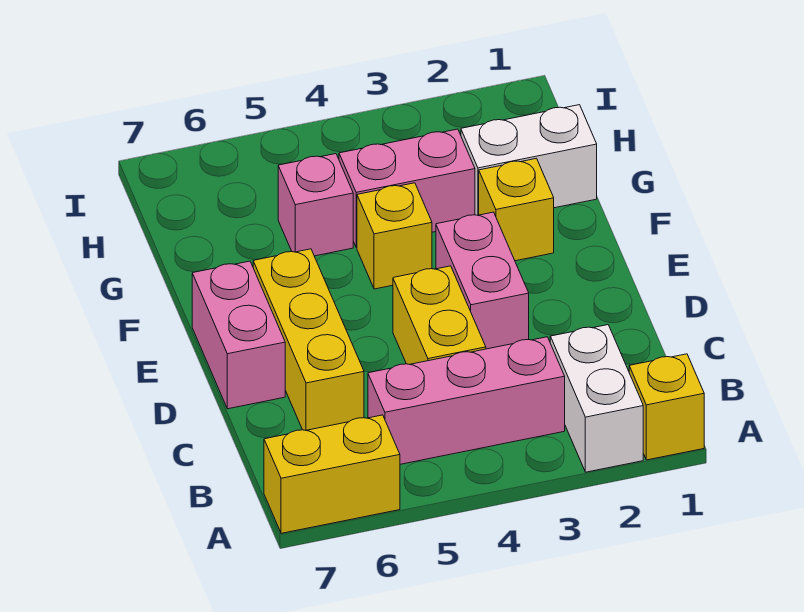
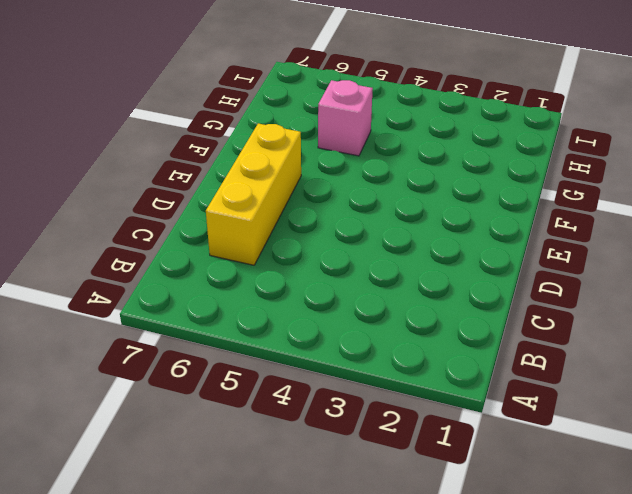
none -> yellow 1x1 brick [629,354,704,460]
none -> white 1x2 brick [550,325,643,472]
none -> yellow 1x2 brick [264,415,400,533]

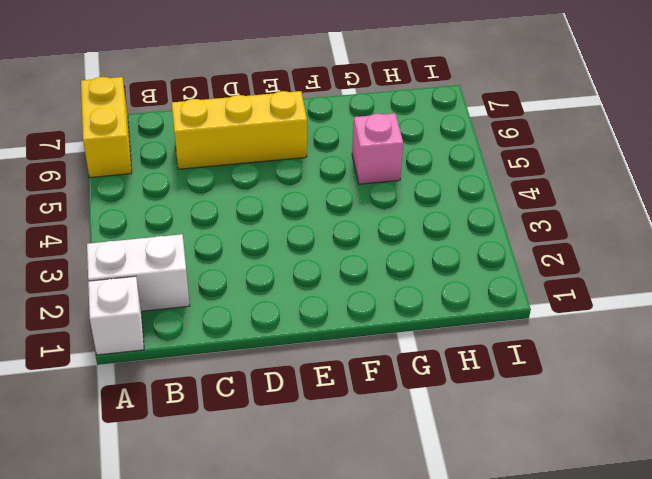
white 1x1 brick [88,276,144,355] -> yellow 1x1 brick [629,354,704,460]
none -> pink 1x3 brick [368,337,565,464]
none -> yellow 1x2 brick [393,266,486,364]
none -> pink 1x2 brick [436,212,529,349]

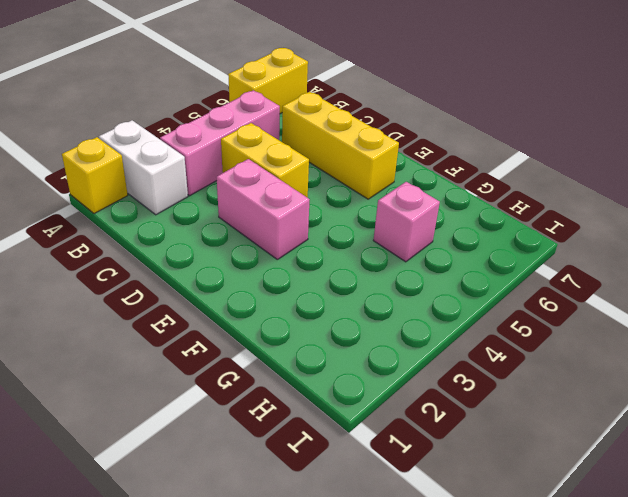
none -> pink 1x2 brick [192,261,285,409]
none -> yellow 1x1 brick [479,158,554,261]
none -> yellow 1x1 brick [357,183,432,289]

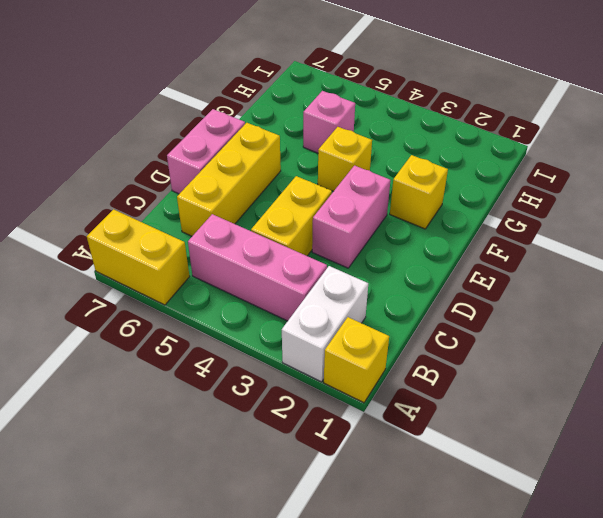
none -> white 1x2 brick [461,105,597,215]
none -> pink 1x2 brick [339,129,475,247]

